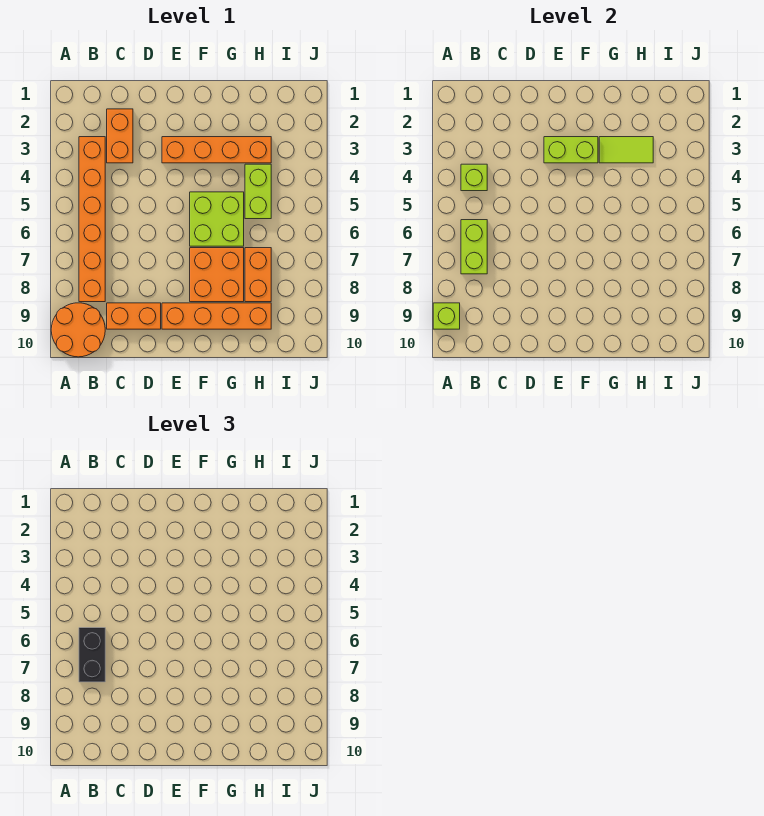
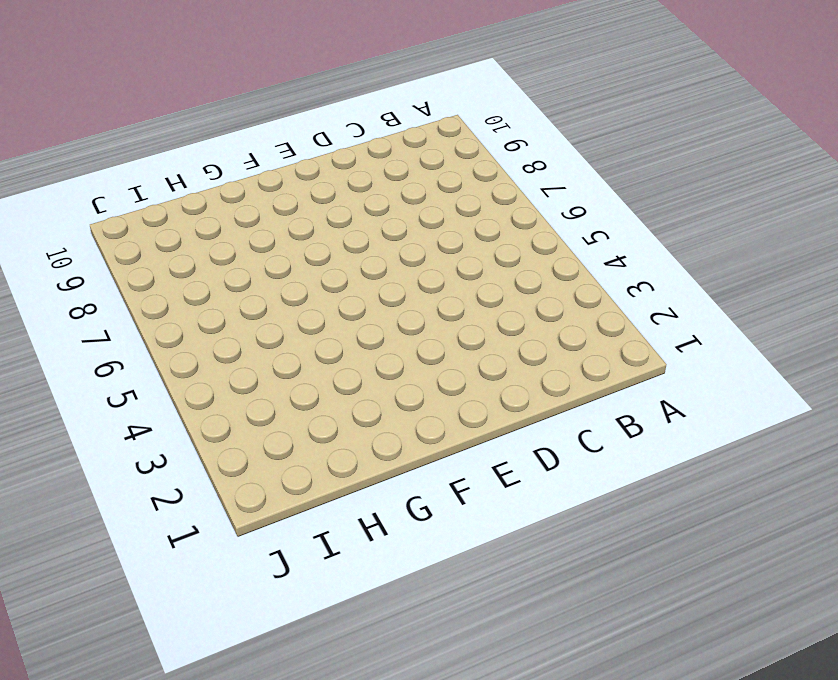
none -> orange 2x2 round brick [51,303,105,357]
none -> orange 1x6 brick [79,137,105,302]
none -> orange 1x2 brick [107,109,133,163]

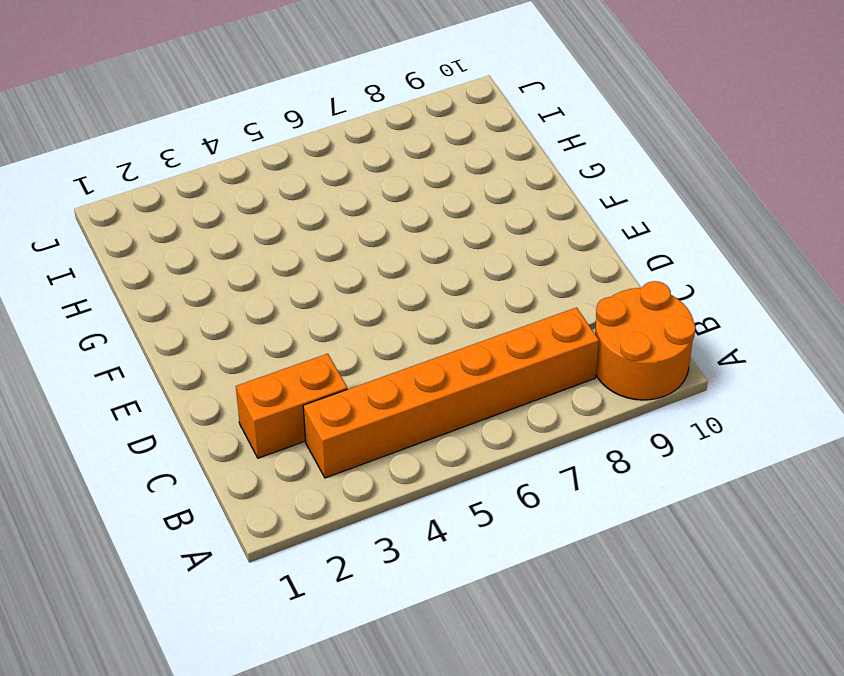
none -> orange 1x2 brick [107,303,161,329]
none -> orange 1x4 brick [162,137,271,163]
none -> orange 1x4 brick [162,303,271,329]

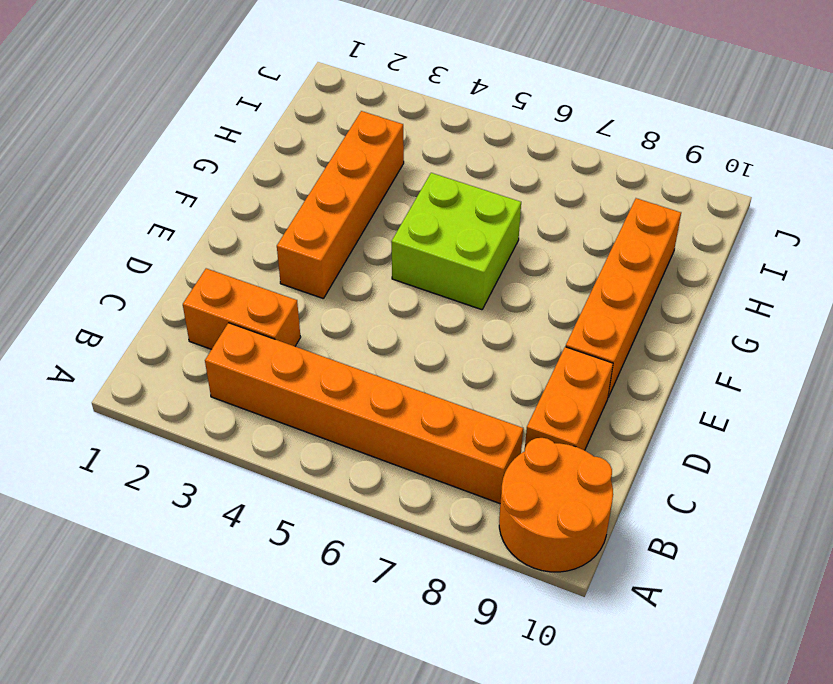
none -> orange 2x2 brick [190,248,244,302]
none -> lime 1x2 brick [245,164,271,219]
none -> orange 1x2 brick [245,248,271,302]

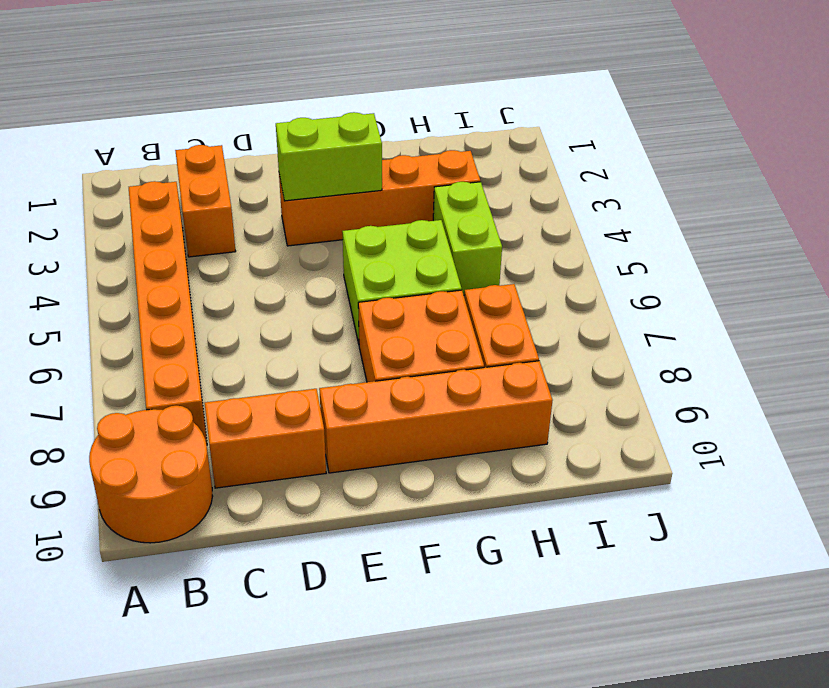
none -> lime 1x1 brick [433,303,460,329]
none -> lime 1x1 brick [461,164,487,191]
none -> lime 1x2 brick [461,220,487,274]

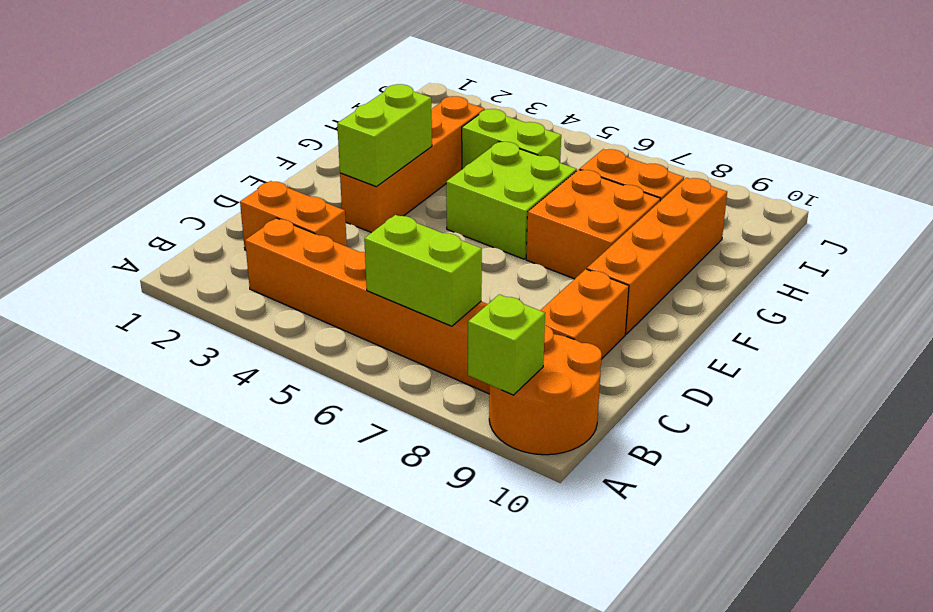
none -> lime 1x1 brick [461,164,487,191]
none -> lime 1x2 tile [599,137,653,163]
none -> black 1x2 brick [79,628,105,682]

